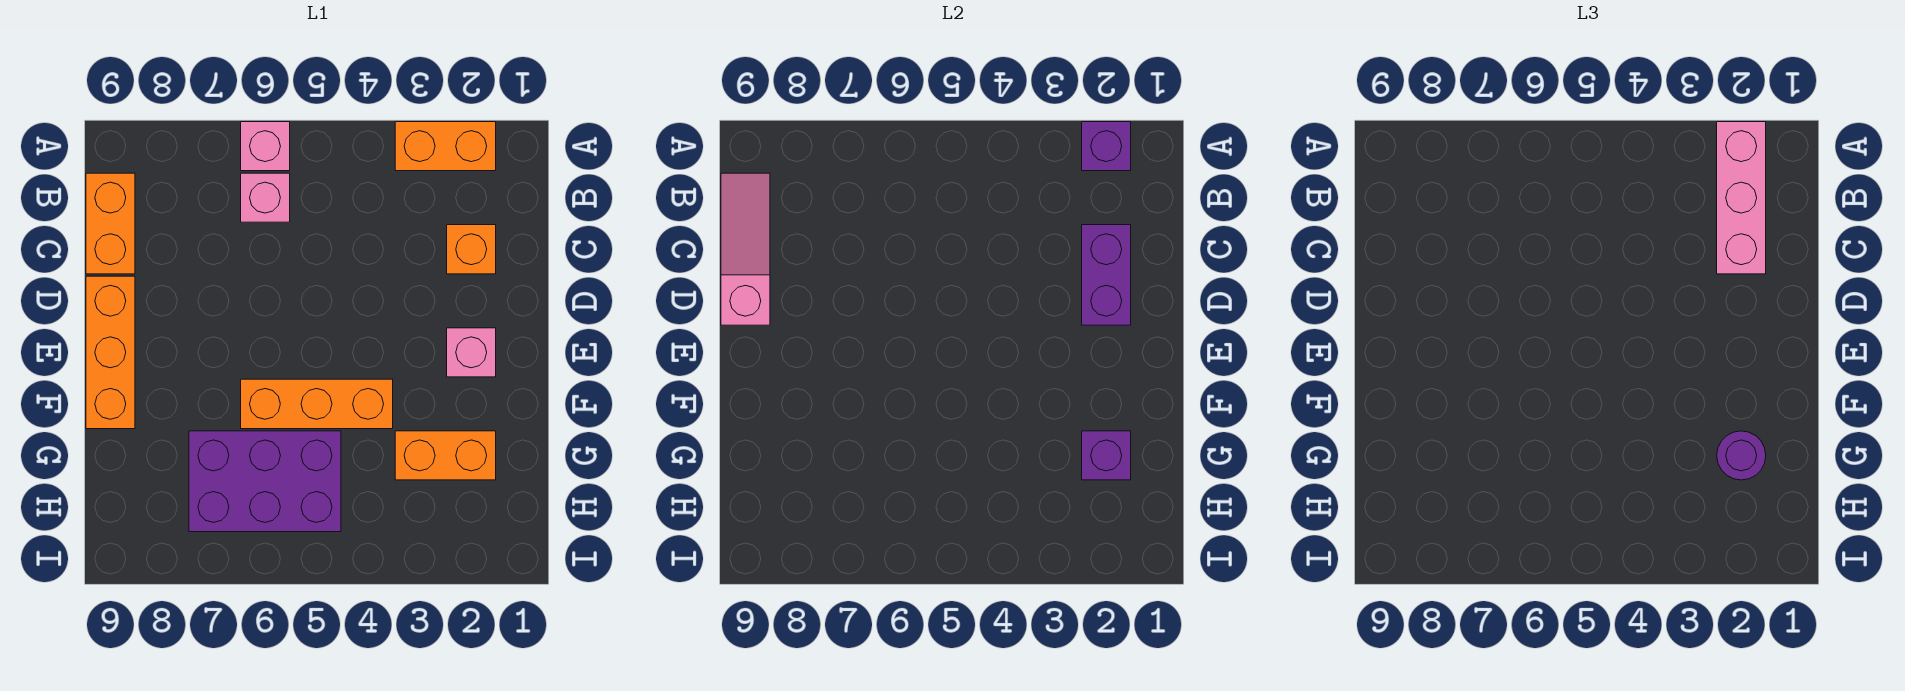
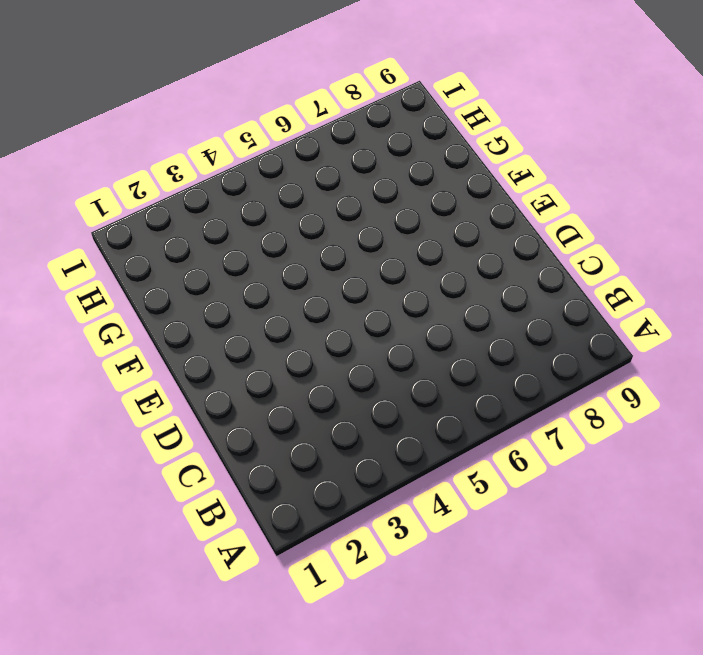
none -> orange 1x2 brick [395,122,496,171]
none -> pink 1x1 brick [241,122,290,171]
none -> pink 1x1 brick [241,173,290,222]

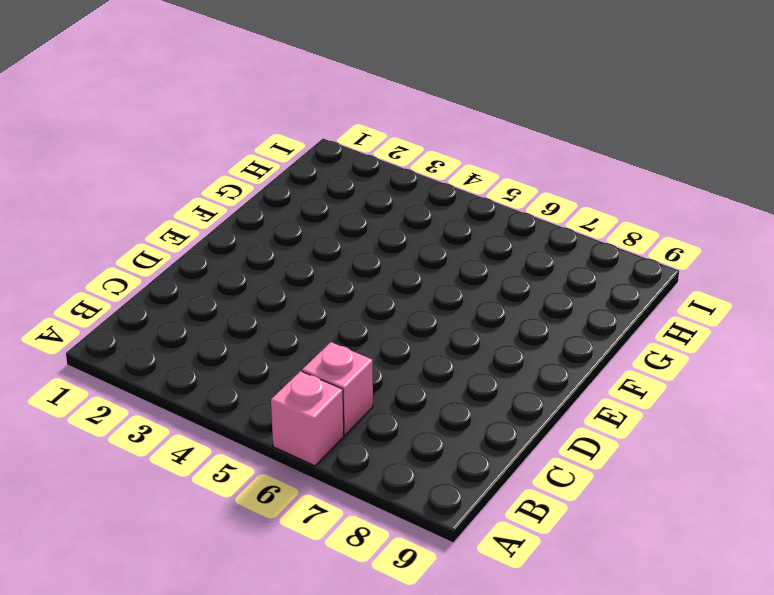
none -> orange 1x2 brick [395,122,496,171]
none -> orange 1x2 brick [86,173,135,274]
none -> orange 1x1 brick [447,225,496,274]

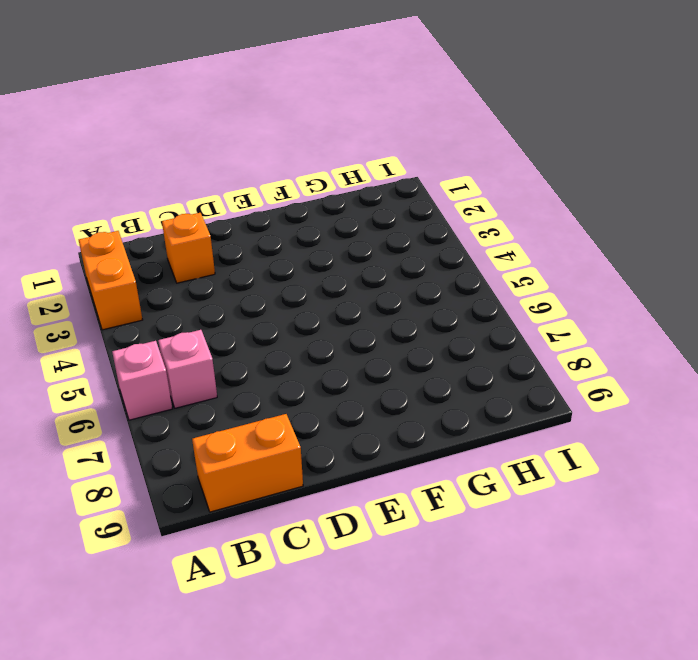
none -> orange 1x3 brick [86,276,135,429]
none -> pink 1x1 brick [447,328,496,377]
none -> orange 1x3 brick [241,379,393,429]

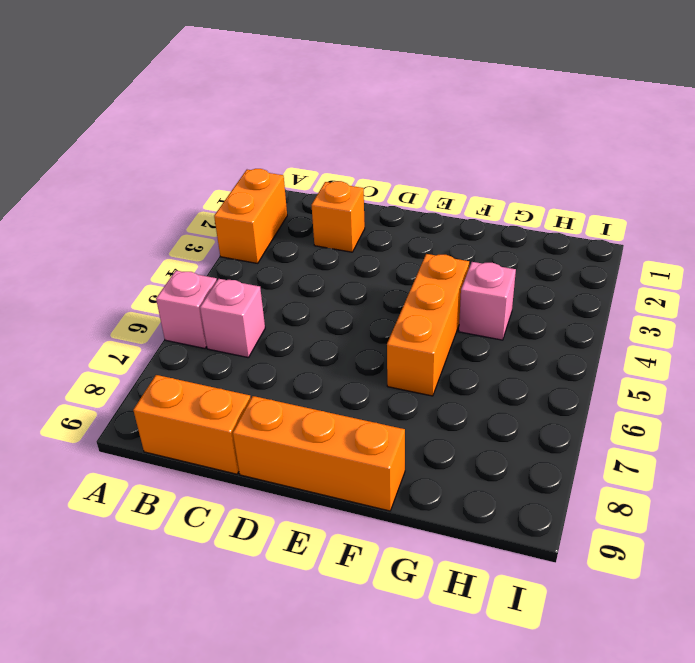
pink 1x1 brick [459,262,516,340] -> pink 1x1 brick moved to [447,328,496,377]
none -> orange 1x2 brick [395,431,496,480]
none -> purple 2x3 brick [189,431,341,532]
none -> purple 1x1 brick [1082,122,1131,171]

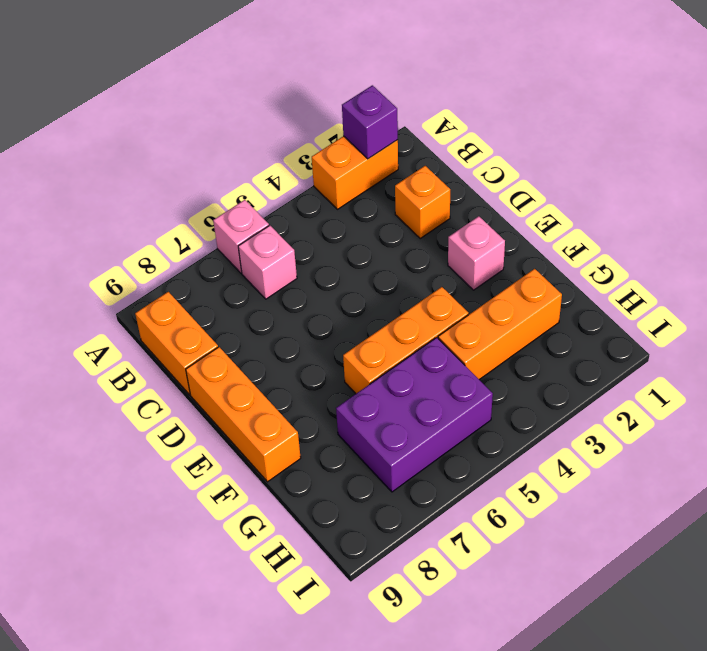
orange 1x3 brick [438,269,562,380] -> orange 1x2 brick [395,431,496,480]
none -> pink 1x3 slope [721,173,770,325]
none -> purple 1x2 brick [1082,225,1131,325]
none -> purple 1x1 brick [1082,431,1131,480]

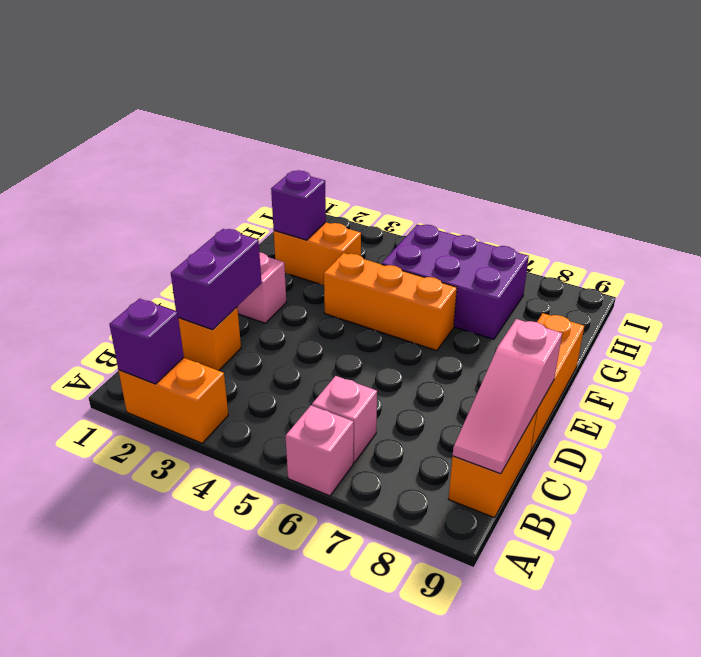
none -> pink 1x3 brick [1717,122,1766,274]
none -> purple 1x1 round brick [1717,431,1766,480]

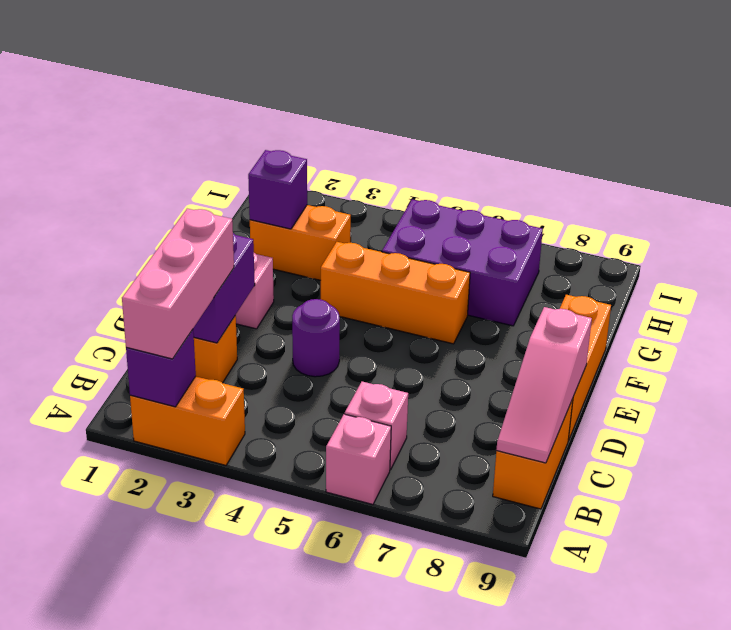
purple 1x1 round brick [292,299,340,377] -> purple 1x1 round brick moved to [1717,431,1766,480]

